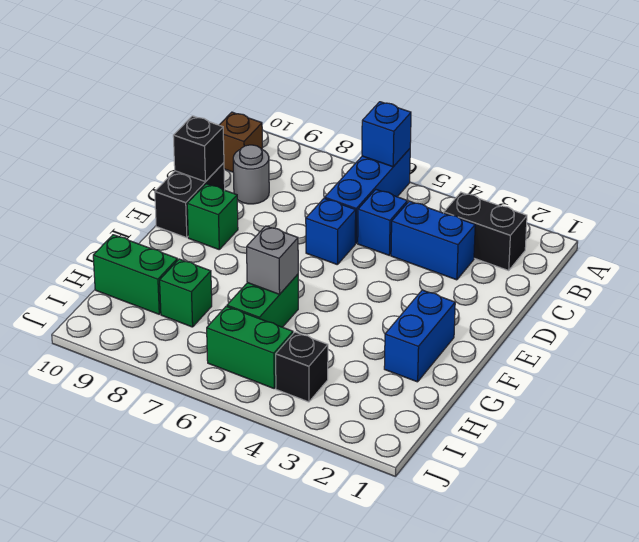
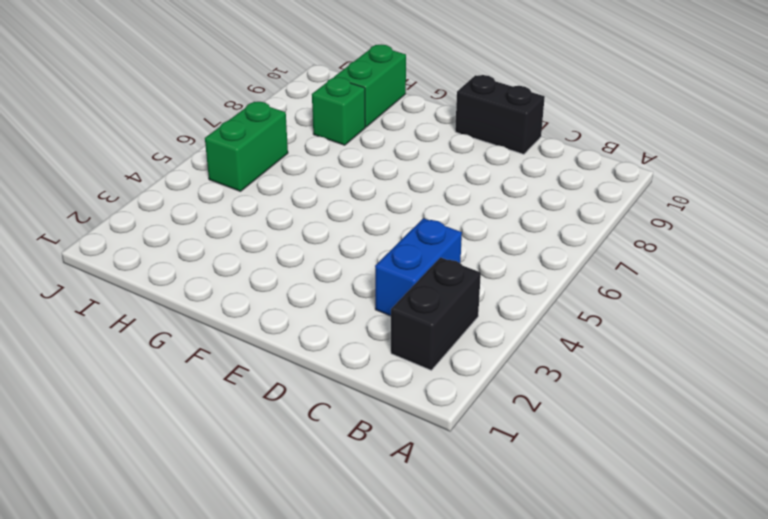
none -> blue 1x3 brick [325,149,410,243]
none -> brown 1x1 brick [219,112,262,172]
none -> blue 1x1 brick [358,190,408,255]

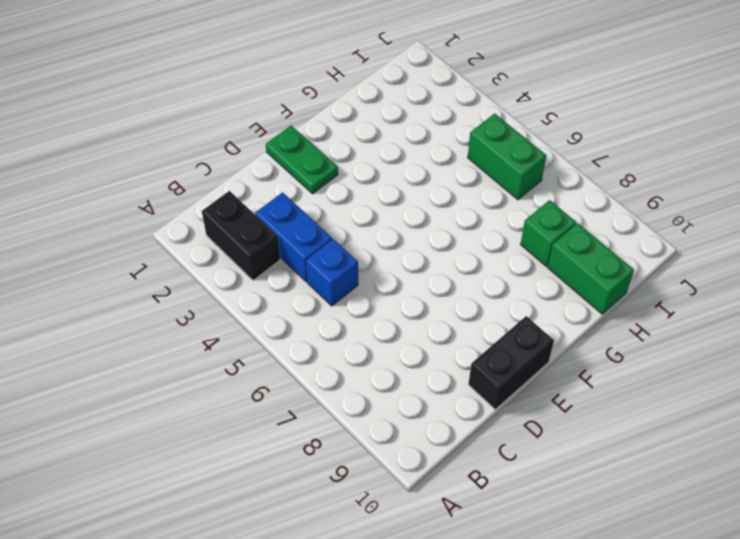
green 1x2 plate [265,126,338,194] -> none
none -> blue 1x3 brick [325,149,410,243]
none -> brown 1x1 brick [219,112,262,172]
none -> grey 1x1 round brick [233,145,269,204]

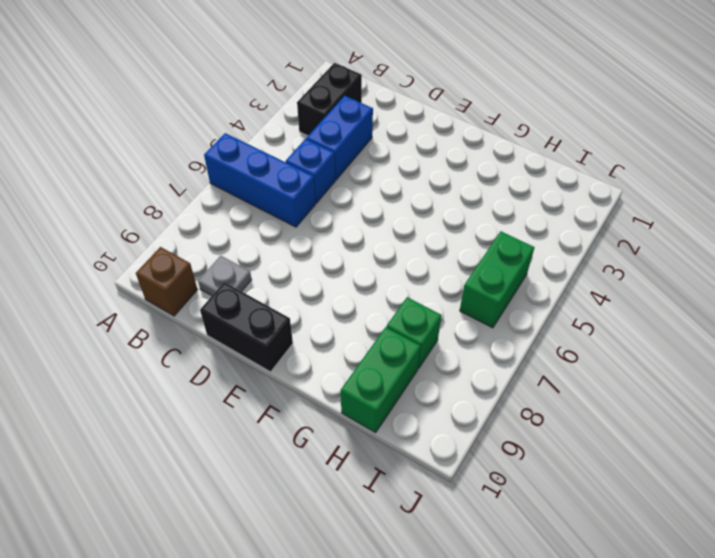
grey 1x1 plate [198,256,252,296] -> grey 1x1 round brick [233,145,269,204]
none -> blue 1x1 brick [306,198,356,265]
none -> green 1x1 brick [187,184,238,249]
none -> blue 1x2 brick [384,290,455,382]

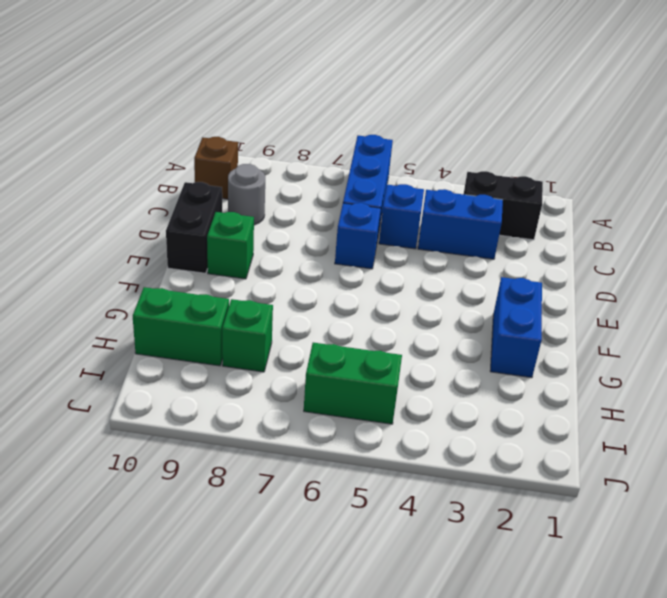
none -> green 1x2 brick [227,274,298,327]
none -> black 1x1 brick [276,332,328,402]
none -> blue 1x1 brick [362,102,411,167]

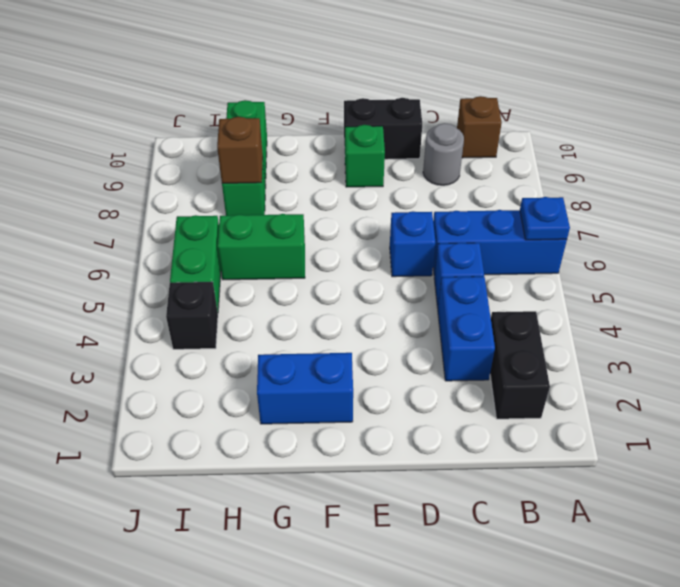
blue 1x1 plate [520,197,570,240] -> blue 1x1 brick [362,102,411,167]
brown 1x1 brick [217,117,263,183] -> none
none -> black 1x1 brick [173,116,224,182]
none -> grey 1x1 brick [247,226,298,294]

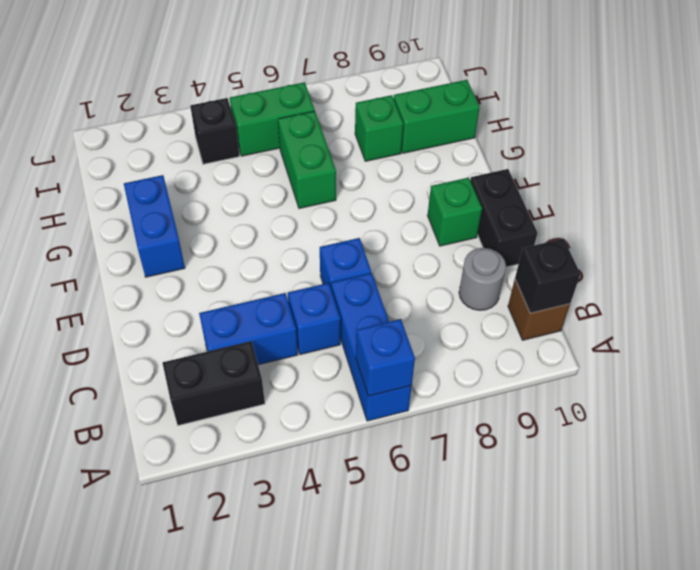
black 1x1 brick [515,239,580,313] -> black 1x1 brick moved to [173,116,224,182]
none -> grey 1x1 brick [247,226,298,294]

